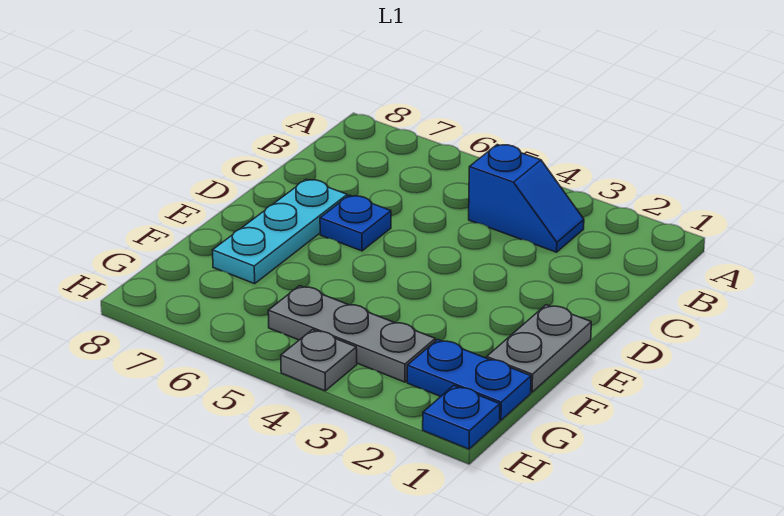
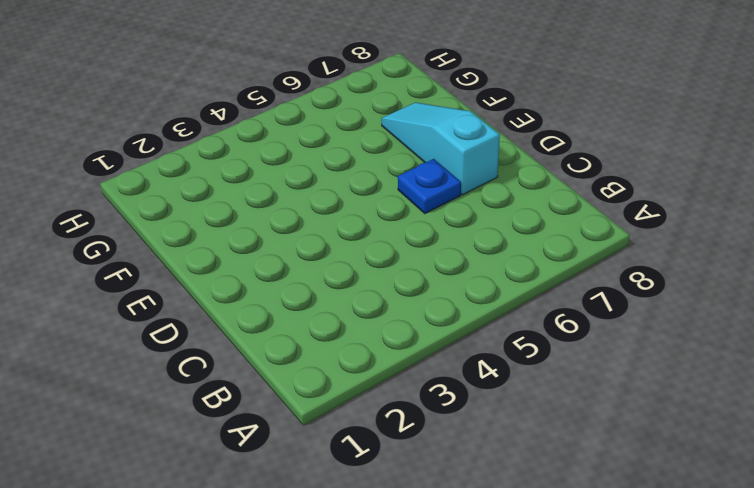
cyan 1x3 slope [382,102,500,195] -> cyan 1x3 plate [213,179,347,284]
none -> blue 1x2 slope [469,145,584,252]
none -> grey 1x2 plate [487,305,591,392]

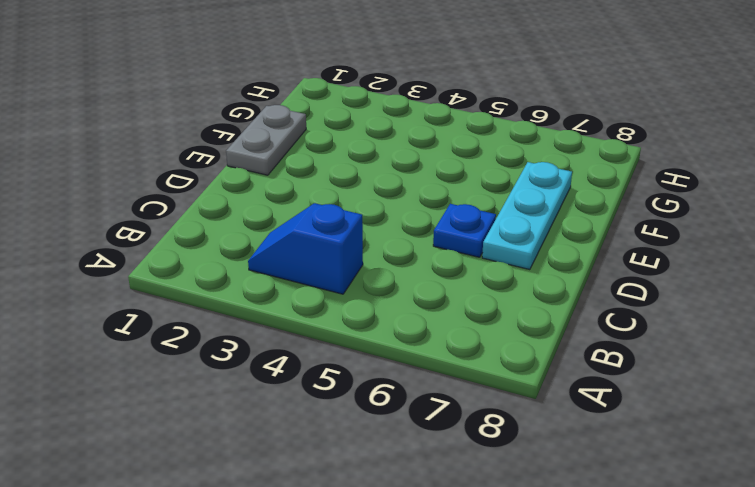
none -> blue 1x2 plate [407,339,531,420]
none -> grey 1x3 plate [268,286,435,382]

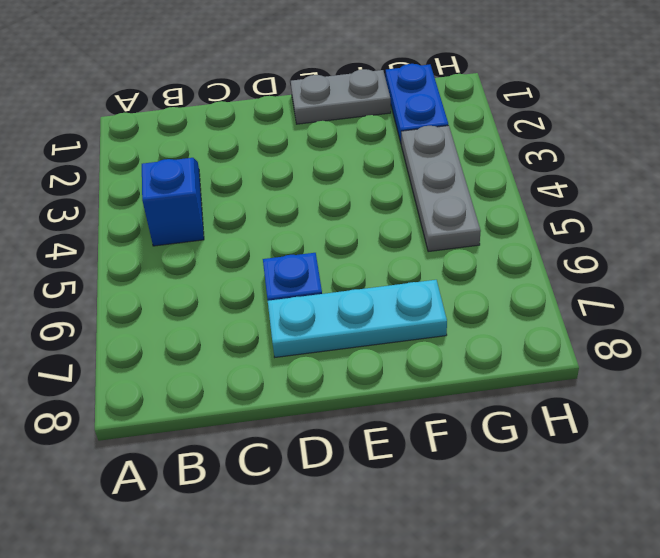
none -> blue 1x1 plate [423,386,500,449]
none -> grey 1x1 plate [281,330,357,391]

